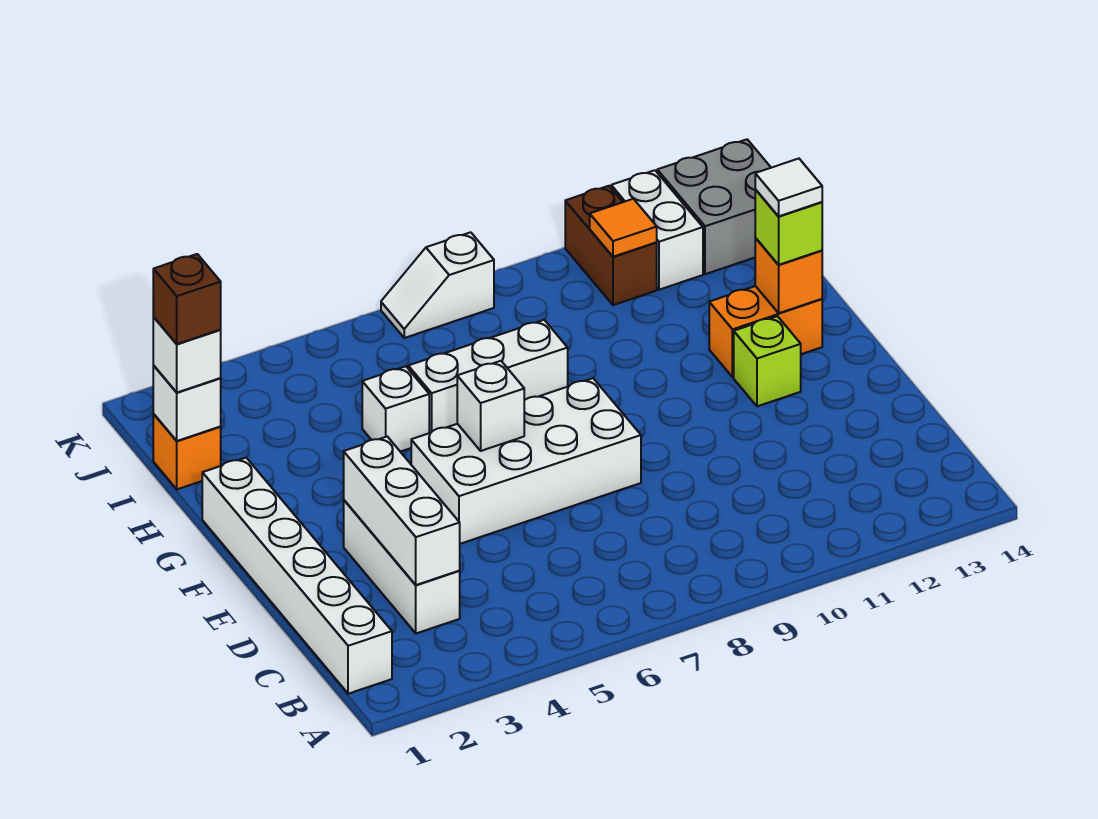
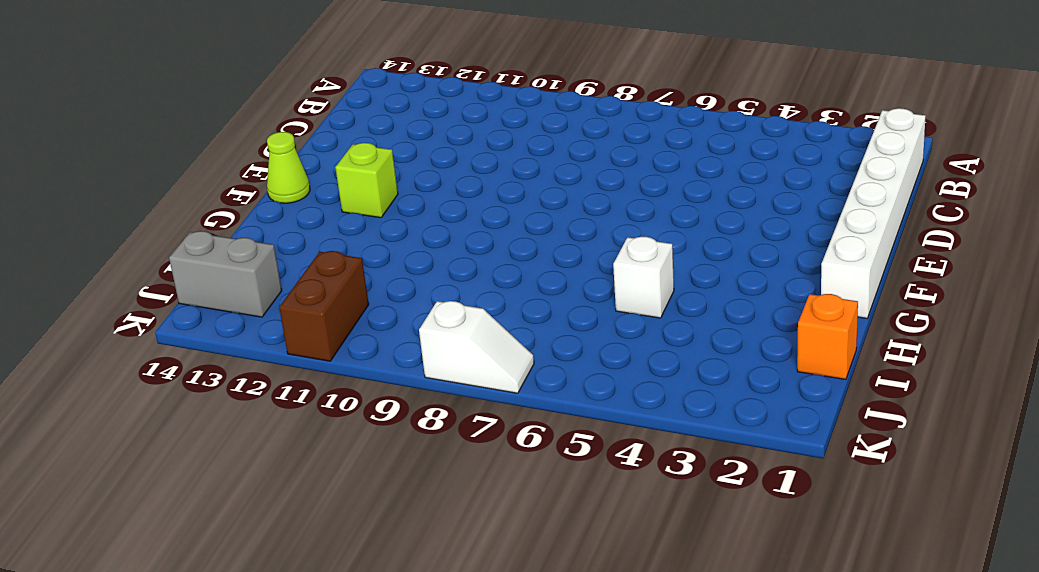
lime 1x1 cone [267,132,310,203] -> none
grey 1x2 brick [169,231,282,317] -> grey 2x2 brick [657,139,771,274]
none -> white 1x3 brick [344,500,460,633]
none -> white 2x4 brick [411,378,641,544]
none -> orange 1x2 brick [709,286,822,377]

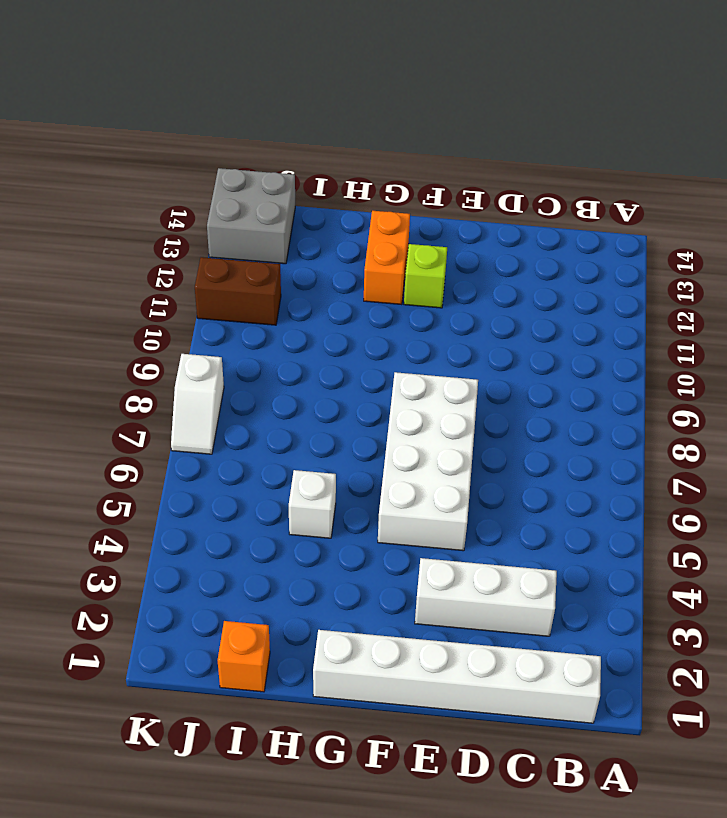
none -> white 1x3 brick [408,320,568,433]
none -> white 1x2 brick [611,170,703,290]
none -> white 1x3 brick [344,437,460,585]

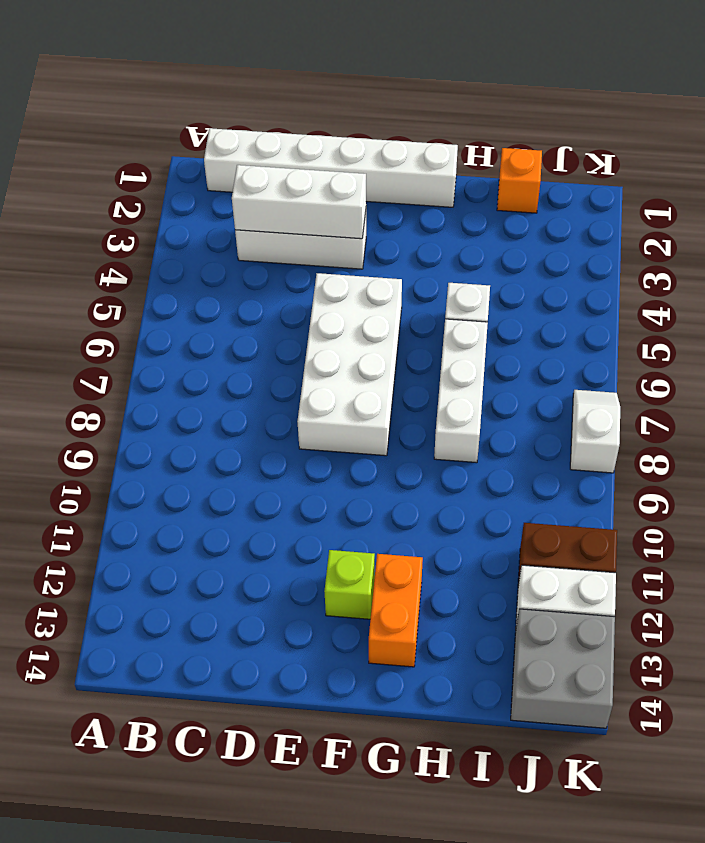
none -> white 1x1 brick [457,361,524,451]
none -> orange 1x1 brick [755,238,822,313]
none -> white 1x1 brick [153,366,221,441]

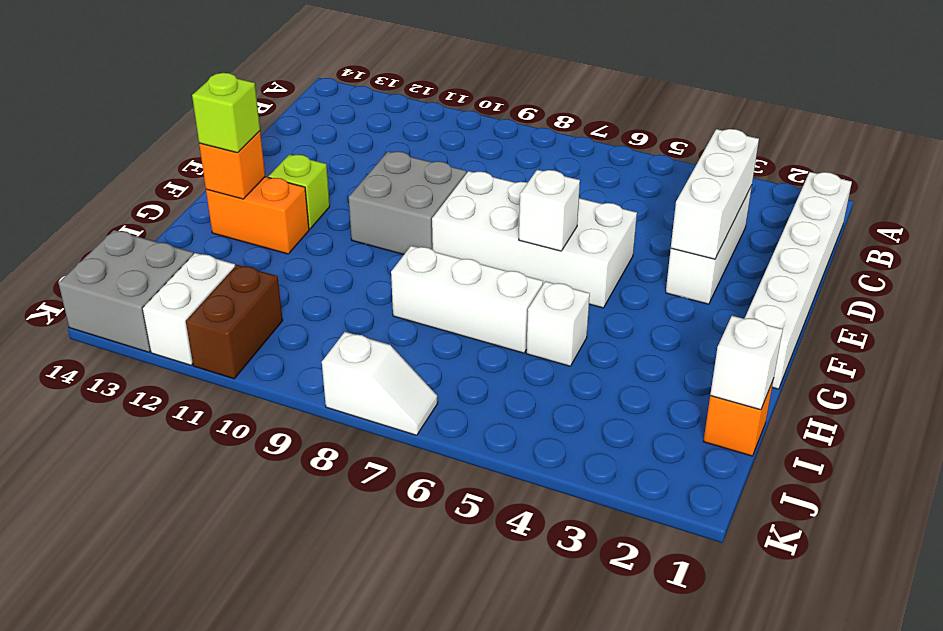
grey 2x2 brick [349,152,466,255] -> none
none -> orange 1x1 tile [590,199,657,257]
none -> white 1x1 brick [153,317,221,392]
none -> white 1x1 tile [755,159,822,216]

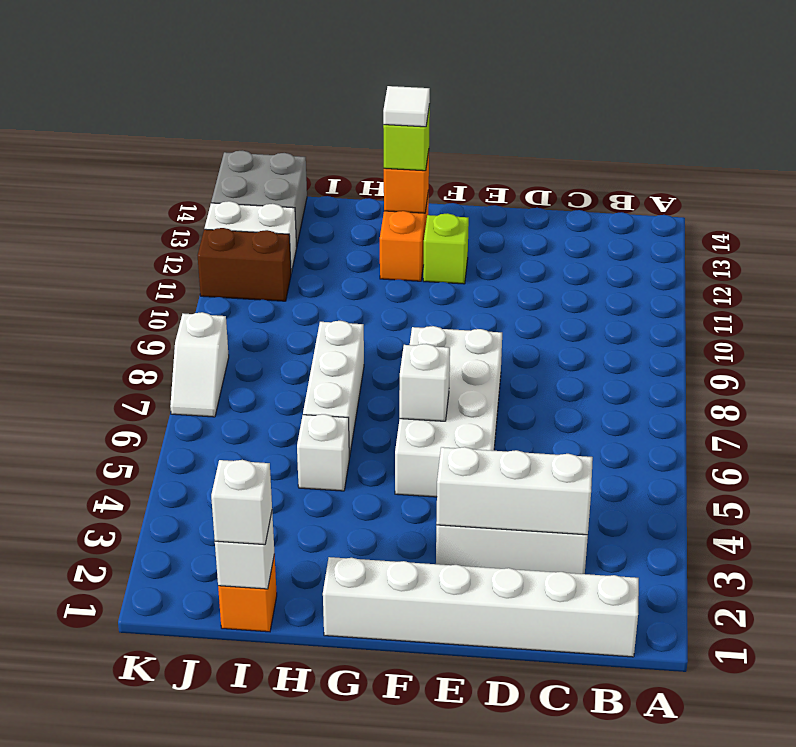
none -> orange 1x1 tile [590,199,657,257]
none -> brown 1x1 brick [153,254,221,344]

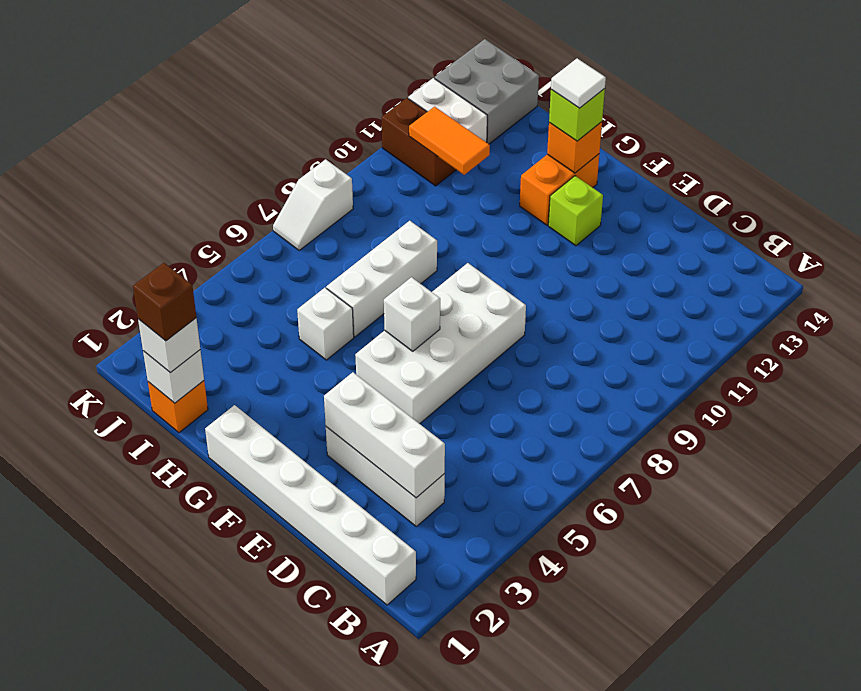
orange 1x2 tile [409,107,490,175] -> orange 1x1 tile [590,199,657,257]

